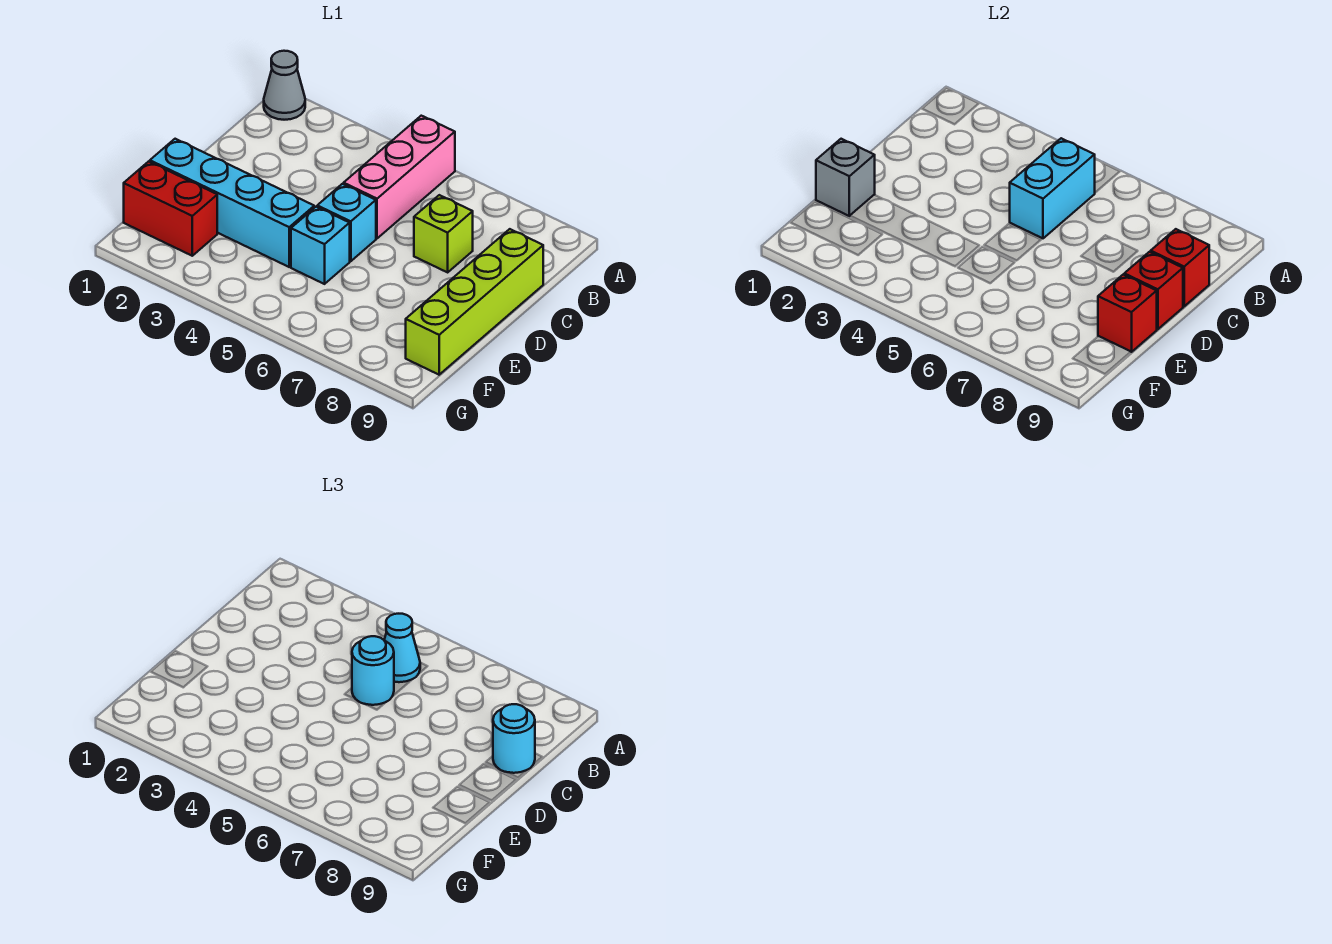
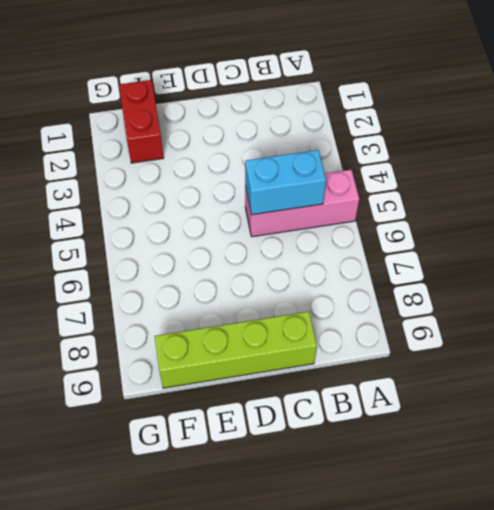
none -> grey 1x1 cone [264,51,305,120]
none -> lime 1x1 brick [414,195,473,272]
none -> cyan 1x1 brick [317,184,376,261]

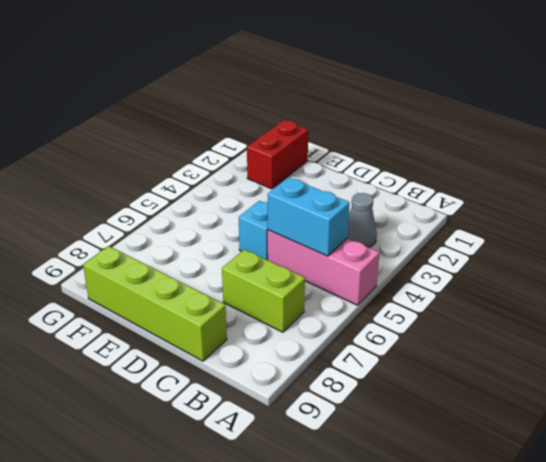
grey 1x1 cone [347,193,377,248] -> grey 1x1 cone moved to [264,51,305,120]
lime 1x2 brick [222,250,305,332] -> lime 1x1 brick [414,195,473,272]
none -> cyan 1x4 brick [150,139,314,267]
none -> cyan 1x1 brick [291,207,350,284]
none -> red 1x1 brick [1151,229,1209,306]

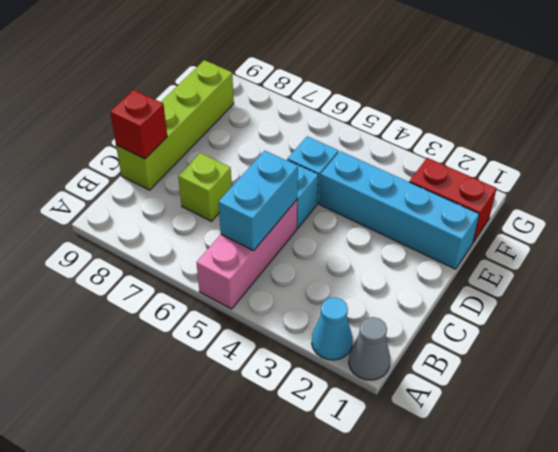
cyan 1x1 cone [312,297,353,360] -> cyan 1x1 cone moved to [384,614,420,682]
none -> red 1x1 brick [1124,252,1183,329]
none -> grey 1x1 brick [816,139,875,216]
none -> red 1x1 brick [1098,275,1157,352]

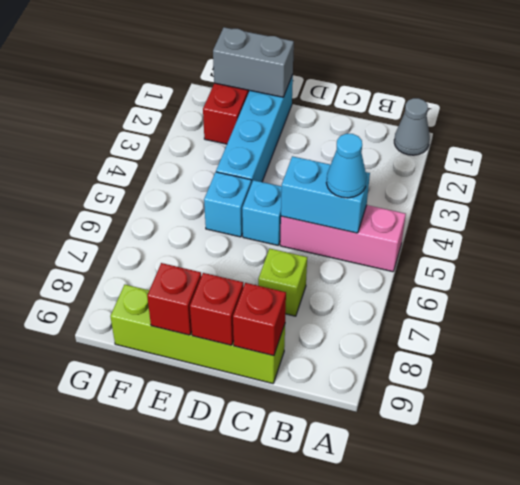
grey 1x2 brick [213,27,294,97] -> grey 1x1 brick [816,139,875,216]
none -> cyan 1x1 round brick [352,636,394,705]
none -> cyan 1x1 round brick [493,704,535,773]

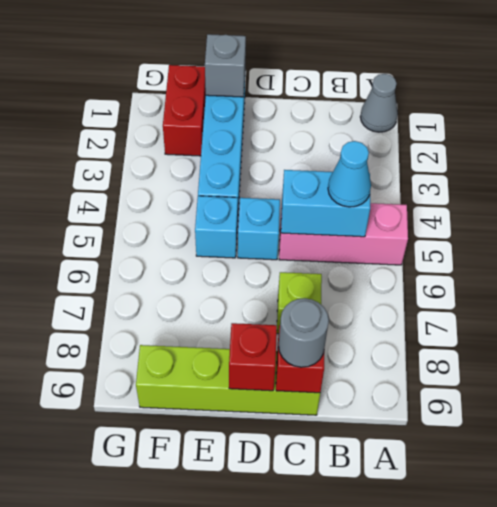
grey 1x1 round brick [279,298,329,367] -> cyan 1x1 round brick [493,704,535,773]
none -> red 1x1 brick [1098,275,1157,352]
none -> cyan 1x1 round brick [352,636,394,705]

